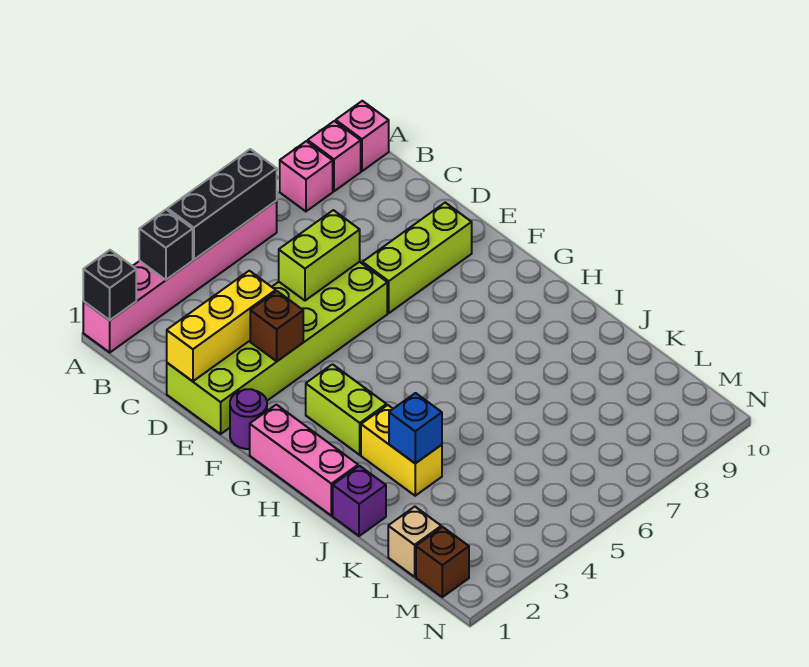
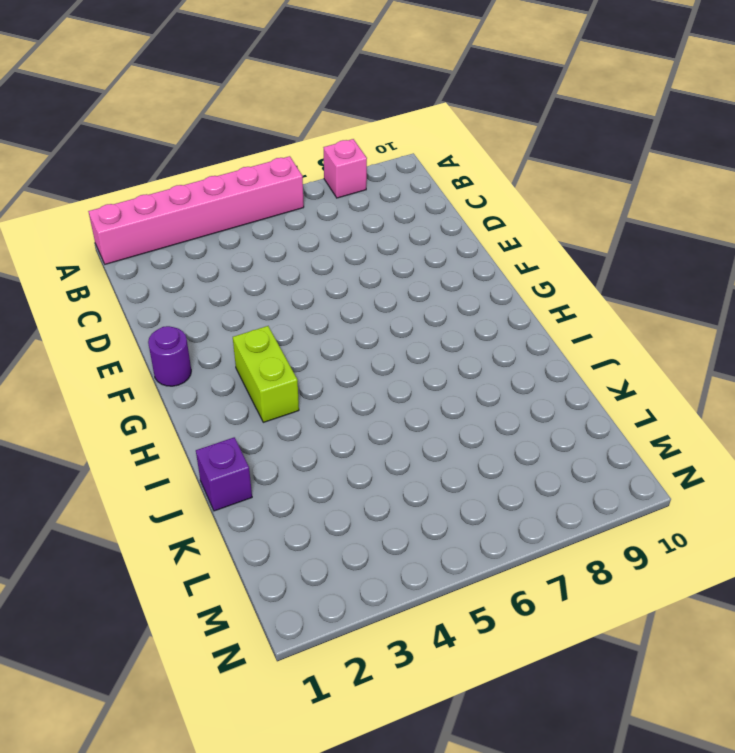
none -> pink 1x1 brick [308,121,361,191]
none -> pink 1x1 brick [336,101,389,171]
none -> lime 2x6 brick [167,262,387,434]

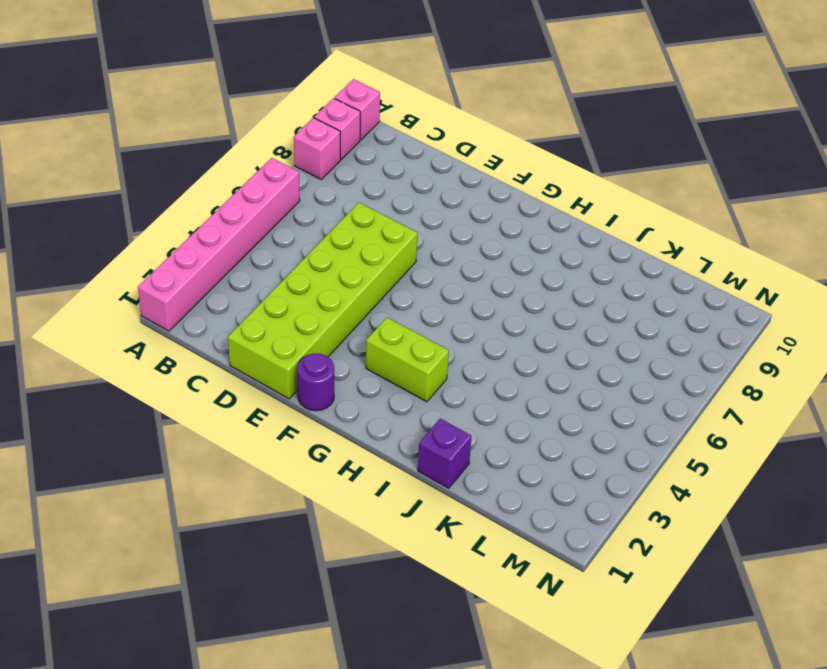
none -> lime 1x3 brick [362,203,472,313]
none -> pink 1x3 brick [250,405,358,516]
none -> yellow 1x2 brick [361,405,442,496]

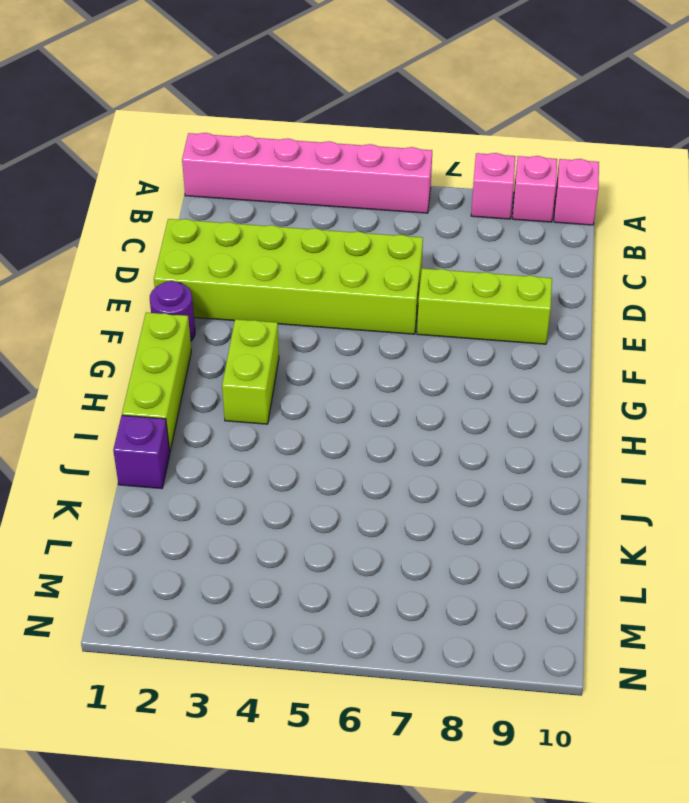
lime 1x3 brick [122,313,191,451] -> pink 1x3 brick [250,405,358,516]
none -> yellow 1x2 brick [361,405,442,496]
none -> tan 1x1 brick [388,507,441,577]
none -> brown 1x1 brick [416,527,469,597]

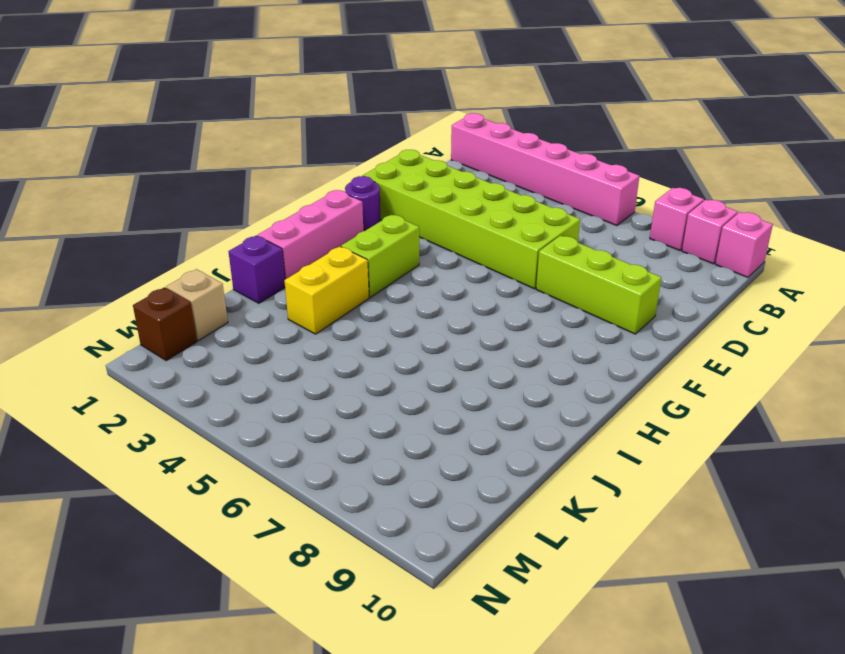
none -> black 1x1 brick [83,250,136,320]
none -> black 1x1 brick [139,210,193,280]
none -> black 1x3 brick [167,149,277,260]

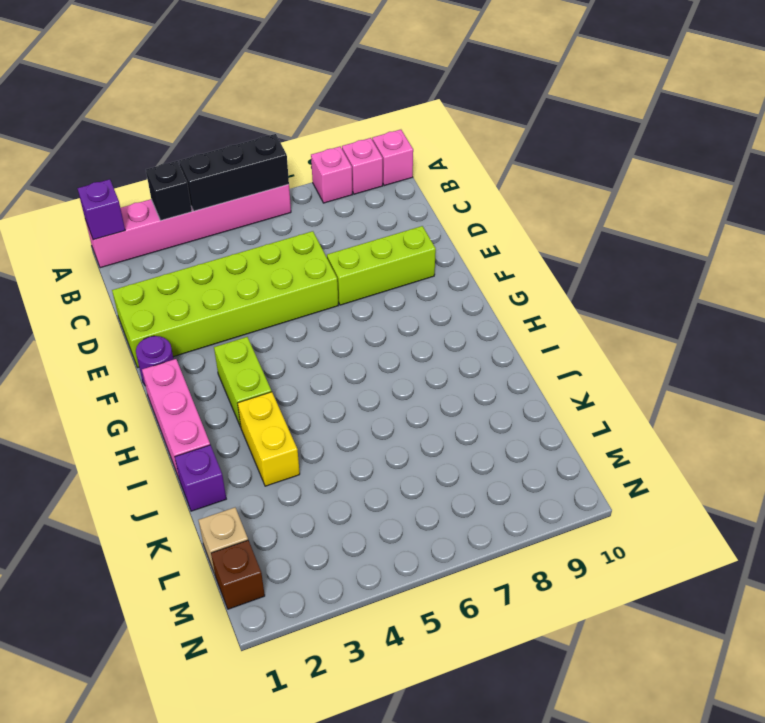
purple 1x1 brick [77,179,125,240] -> black 1x1 brick [83,250,136,320]
none -> yellow 1x3 brick [167,271,276,381]
none -> lime 1x2 brick [279,210,360,301]
none -> brown 1x1 brick [250,291,303,361]

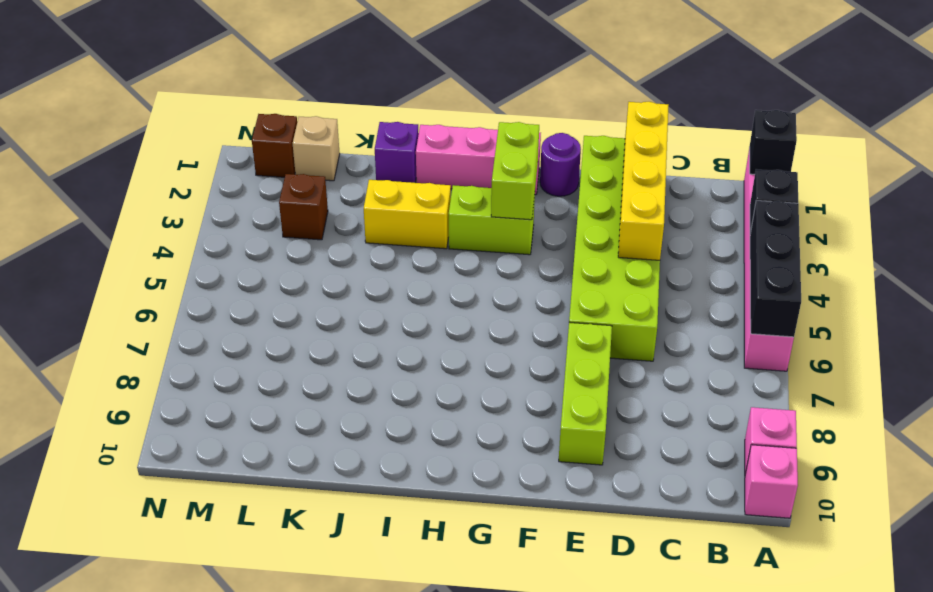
yellow 1x4 brick [618,102,668,260] -> yellow 1x3 brick [167,271,276,381]
lime 1x2 brick [491,122,539,220] -> lime 1x2 brick moved to [279,210,360,301]
brown 1x1 brick [279,174,328,240] -> brown 1x1 brick moved to [250,291,303,361]
none -> pink 1x1 brick [280,141,333,211]
none -> blue 1x1 brick [389,393,442,463]

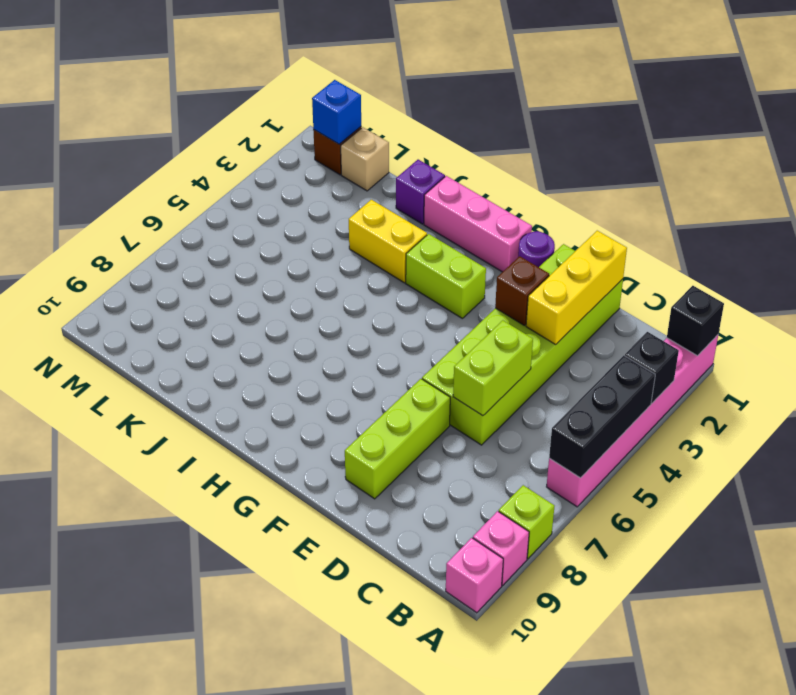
lime 1x1 brick [499,485,554,559] -> pink 1x1 brick [280,141,333,211]
blue 1x1 brick [312,80,361,144] -> blue 1x1 brick moved to [389,393,442,463]

